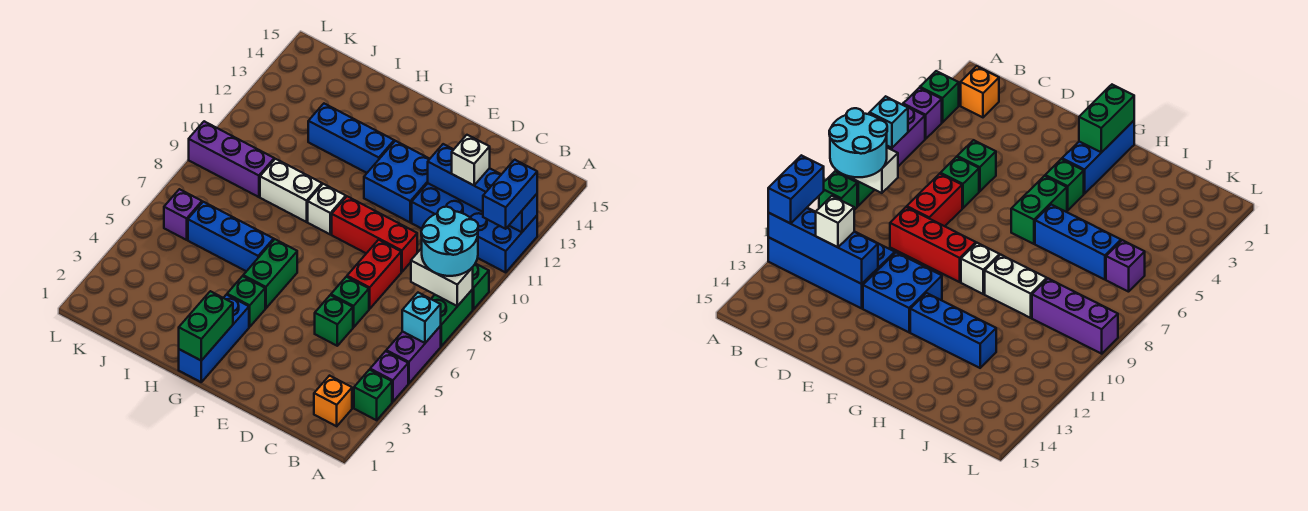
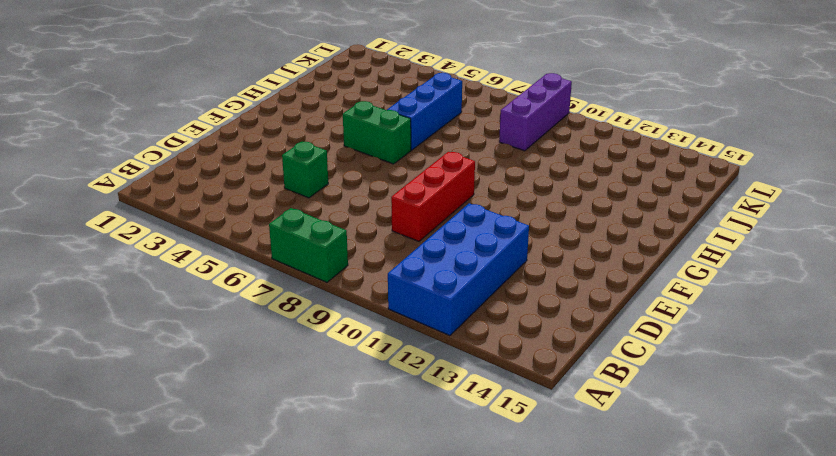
none -> green 1x1 brick [354,370,392,420]
none -> purple 1x1 brick [370,351,408,402]
none -> purple 1x2 brick [386,326,441,383]

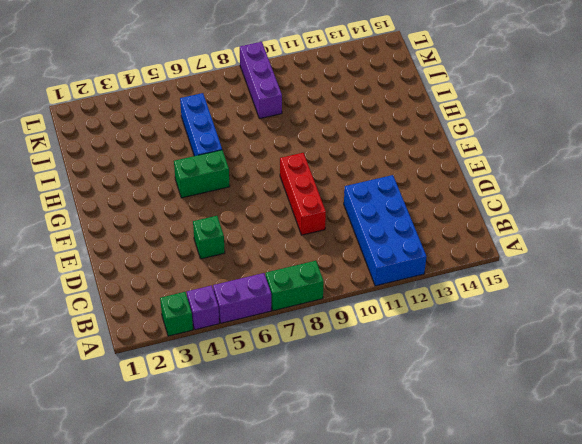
none -> green 1x1 brick [473,263,489,310]
none -> orange 1x1 brick [314,376,352,426]
none -> green 1x1 brick [331,277,369,327]

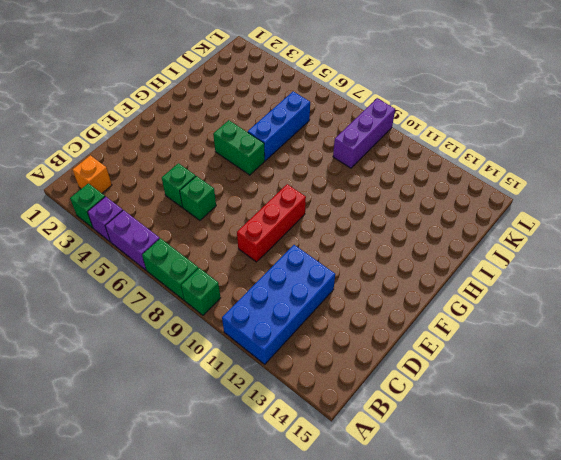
none -> red 1x2 brick [347,240,401,309]
none -> blue 2x2 brick [364,141,429,222]
none -> blue 1x3 brick [179,295,249,382]

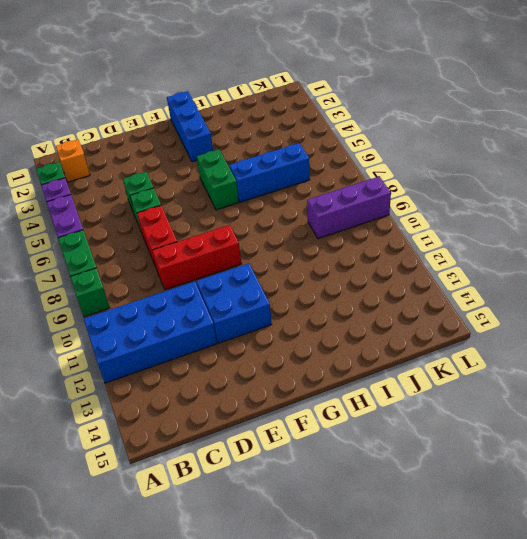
none -> green 1x1 brick [227,276,265,327]
none -> white 1x1 brick [308,184,346,234]
none -> blue 1x3 brick [308,104,394,173]

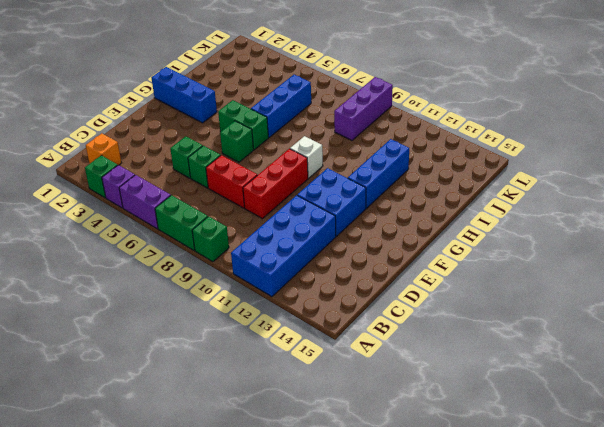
green 1x1 brick [220,121,254,162] -> green 1x1 brick moved to [227,276,265,327]
none -> white 1x2 brick [260,159,322,222]
none -> purple 1x1 brick [164,189,202,240]
none -> cyan 1x1 brick [402,293,441,343]

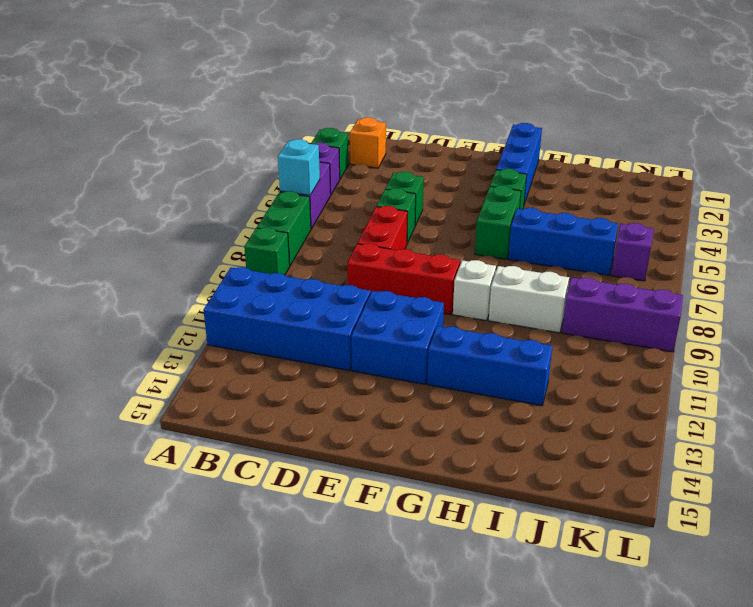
none -> white 1x2 brick [411,248,473,306]
none -> blue 1x4 brick [428,144,537,232]
none -> green 1x2 brick [179,291,233,361]

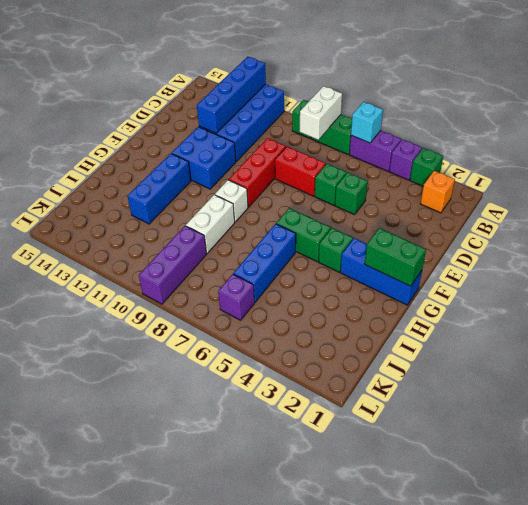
none -> cyan 2x2 round brick [421,207,478,276]
none -> blue 1x2 brick [483,160,537,229]
none -> white 1x1 brick [452,135,490,185]

